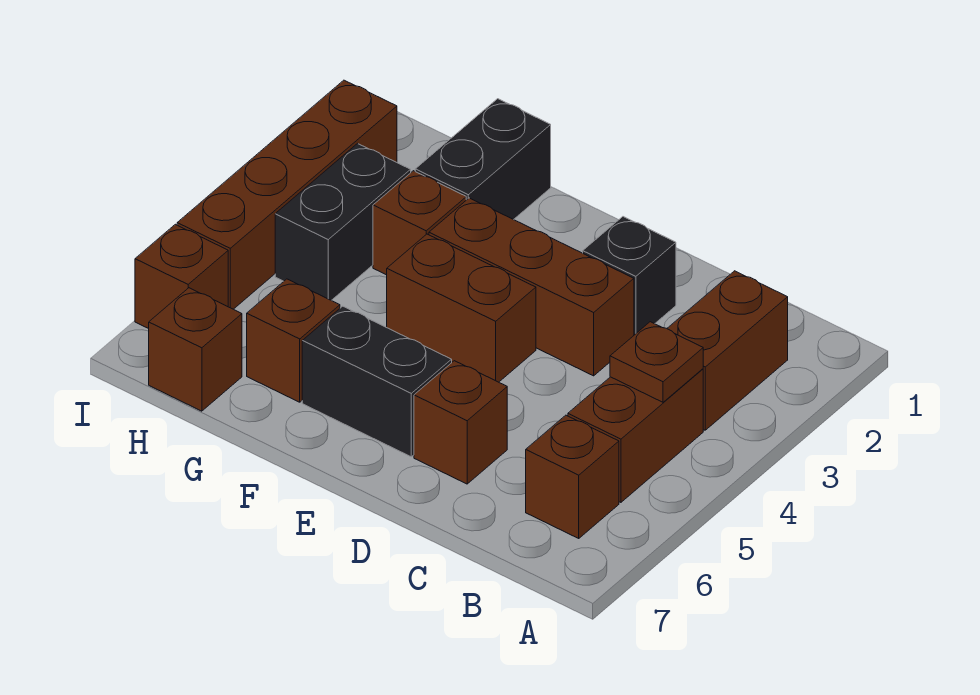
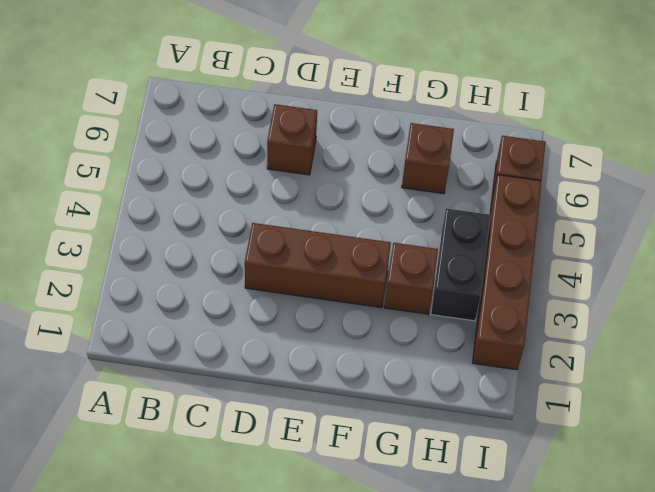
none -> brown 1x2 brick [667,271,788,430]
none -> brown 1x2 brick [568,369,703,502]
none -> brown 1x1 brick [526,415,619,538]

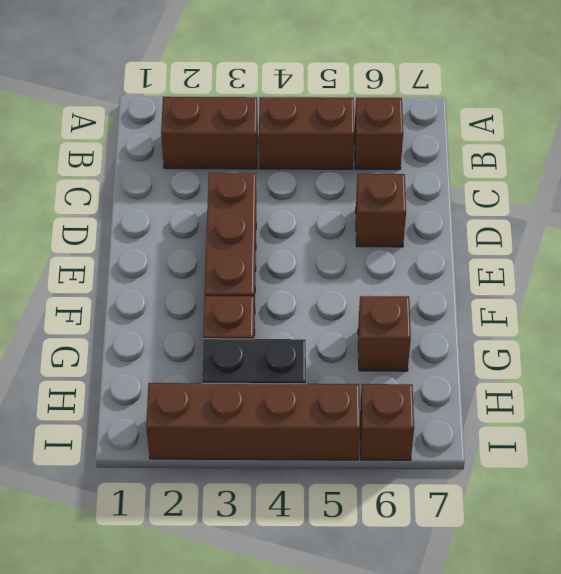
none -> black 1x1 brick [583,217,676,335]
none -> brown 1x2 brick [387,234,536,382]
none -> black 1x2 brick [302,306,452,457]

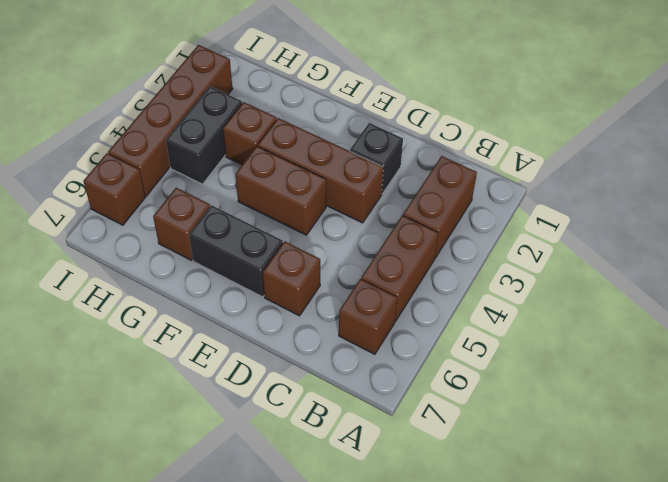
none -> black 1x2 brick [415,99,551,220]
none -> brown 1x1 brick [149,288,242,411]
none -> brown 1x1 plate [610,322,703,402]

